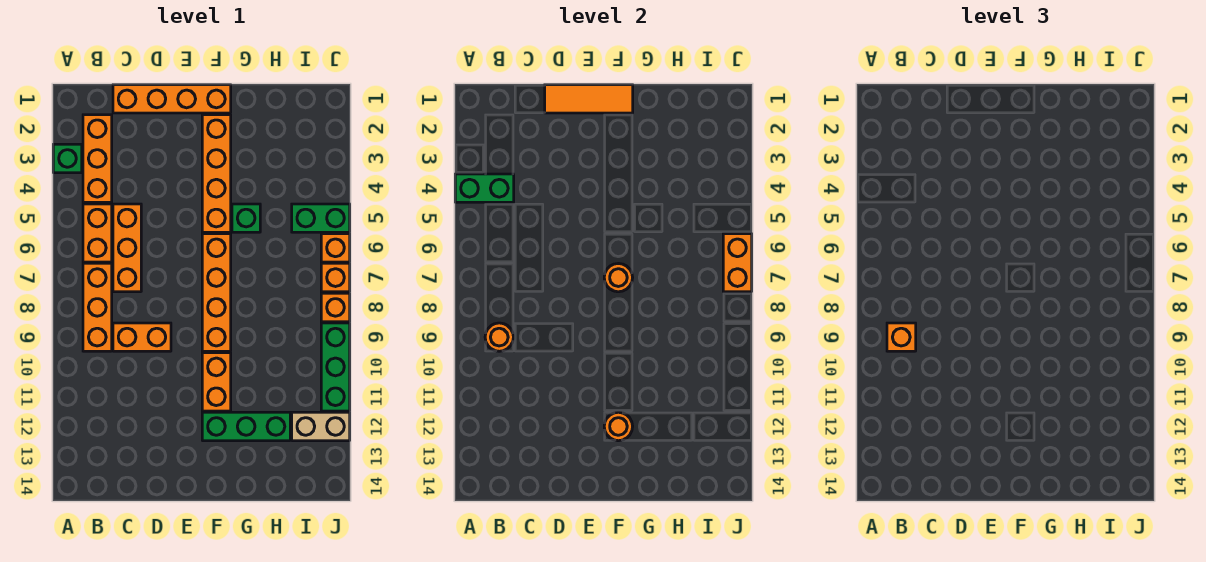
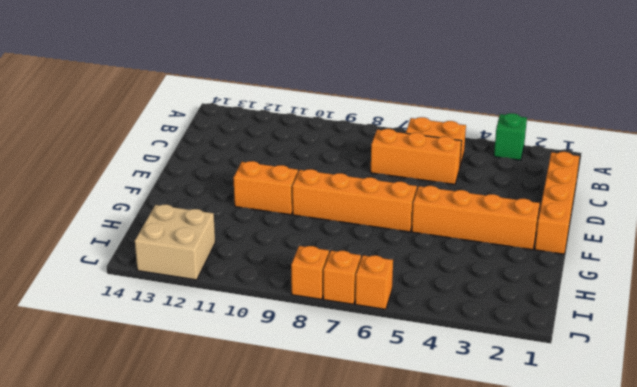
tan 2x2 brick [135,204,215,280] -> tan 1x2 brick [292,412,350,441]
none -> orange 1x3 brick [83,115,112,202]
none -> orange 1x3 brick [83,263,112,351]
none -> orange 1x2 brick [113,323,171,351]

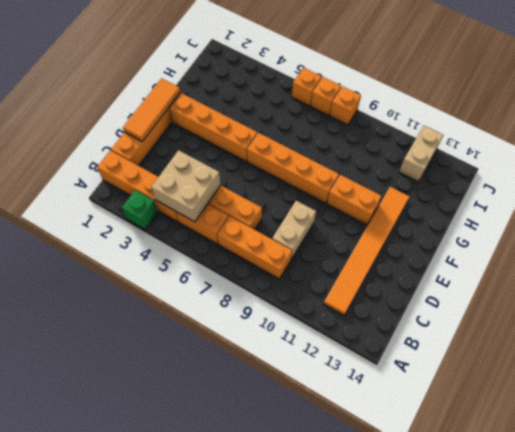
orange 1x4 brick [97,151,178,222] -> orange 1x3 brick [83,115,112,202]
tan 2x2 brick [151,150,221,222] -> green 1x2 brick [455,174,514,202]
orange 1x6 tile [323,187,410,315] -> green 1x3 brick [202,412,290,441]
tan 1x2 brick [272,201,316,259] -> orange 1x2 brick [113,323,171,351]
none -> green 1x1 brick [232,204,260,232]
none -> green 1x2 brick [292,204,350,232]
none -> green 1x3 brick [321,323,350,411]

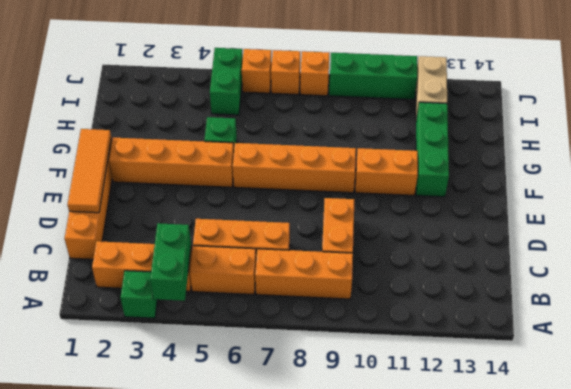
none -> orange 1x1 round brick [485,323,513,351]
none -> orange 1x1 round brick [604,264,633,292]
none -> orange 1x1 round brick [604,412,633,441]

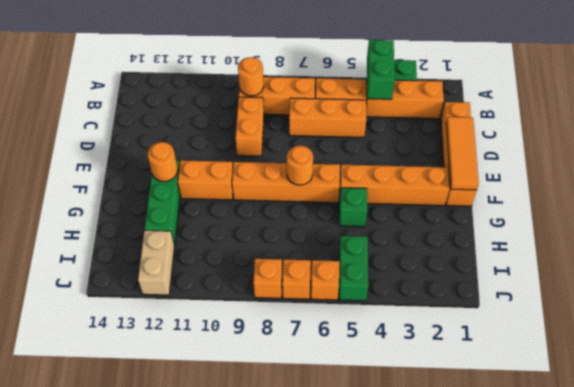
none -> green 1x3 brick [321,323,350,411]
none -> orange 1x2 brick [723,234,752,292]
none -> orange 1x1 brick [887,323,916,351]

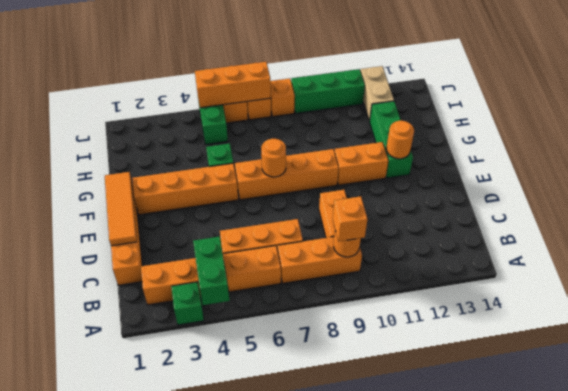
orange 1x3 brick [195,62,271,108] -> orange 1x2 brick [723,234,752,292]

